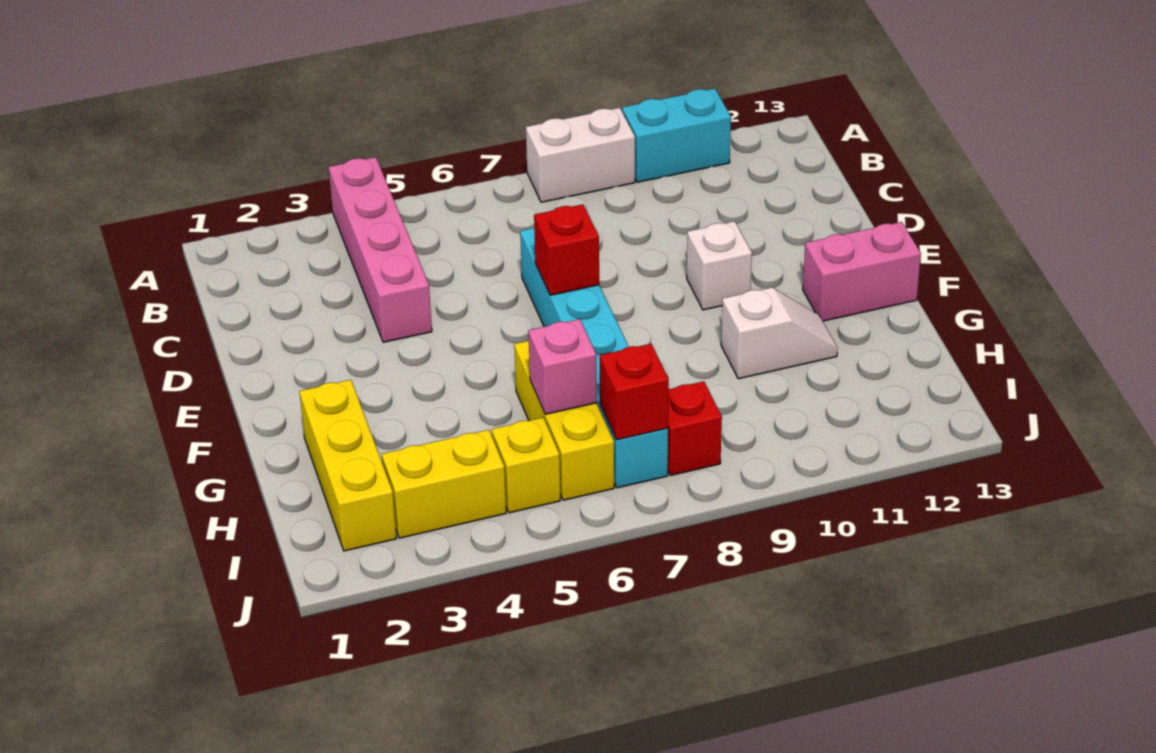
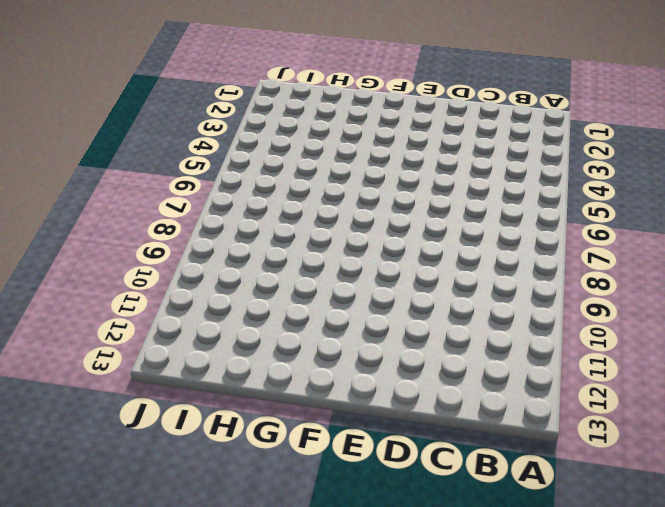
none -> pink 1x4 brick [329,157,432,342]
none -> white 1x2 brick [526,108,635,202]
none -> cyan 1x2 brick [622,88,731,182]

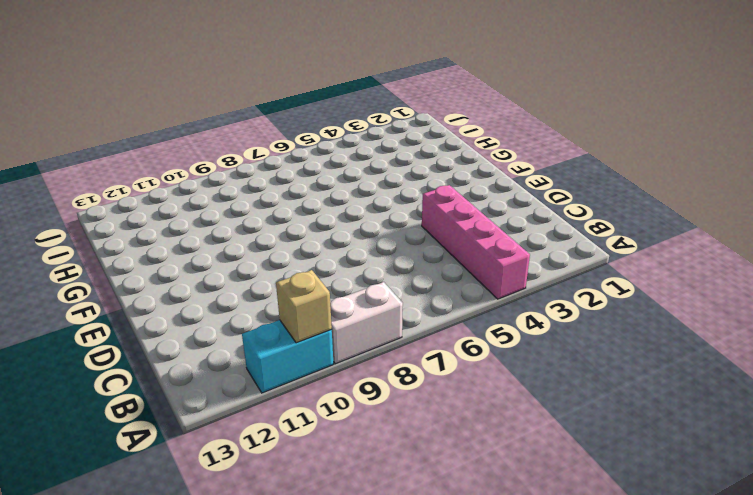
tan 1x1 brick [276,270,332,343] -> none
none -> cyan 1x6 brick [520,228,668,488]
none -> white 1x1 brick [687,221,752,310]
none -> pink 1x2 brick [803,222,921,321]

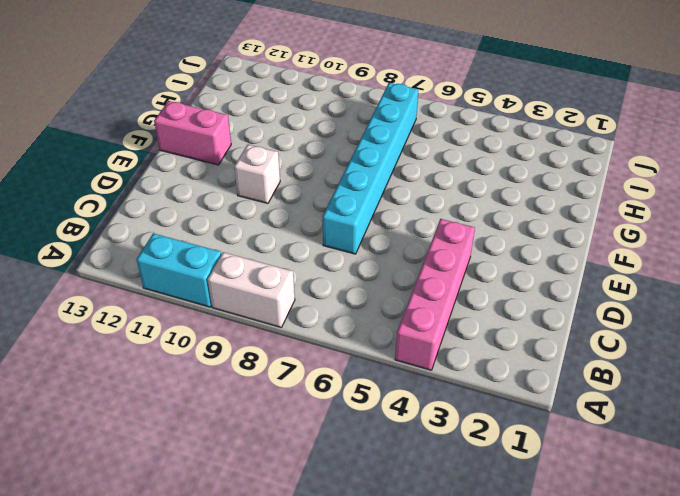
none -> yellow 1x3 brick [299,380,397,551]
none -> yellow 1x3 brick [514,341,614,500]
none -> white 1x2 slope [721,288,838,379]

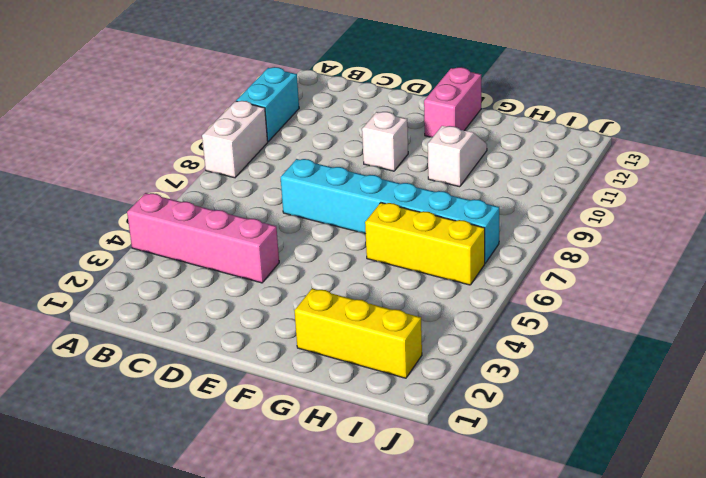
none -> yellow 1x2 brick [382,430,506,538]
none -> yellow 1x1 brick [492,418,560,513]
none -> red 1x1 brick [668,381,722,476]

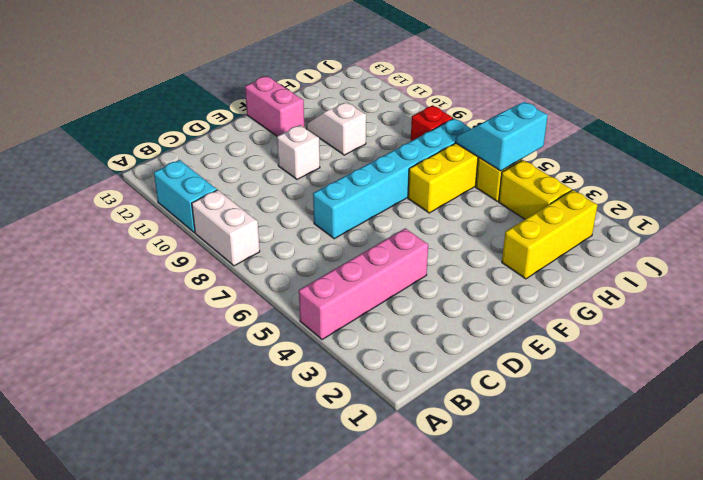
cyan 2x2 slope [455,102,548,171] -> none
none -> red 1x1 brick [534,204,599,295]
none -> pink 1x1 brick [528,319,597,414]
none -> red 1x1 brick [600,344,669,440]

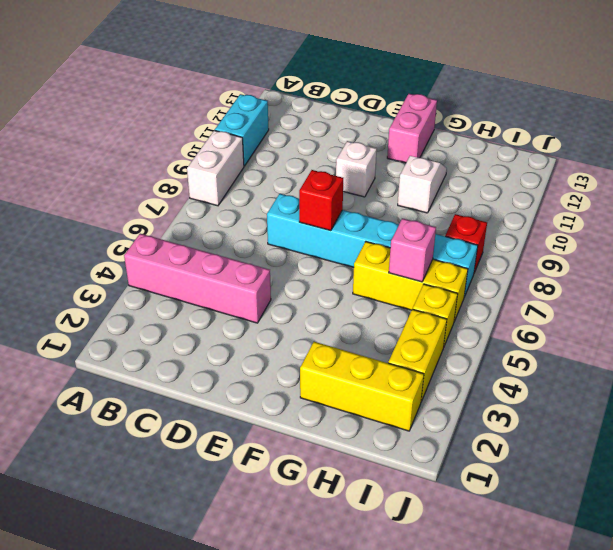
none -> red 1x1 brick [600,344,669,440]

